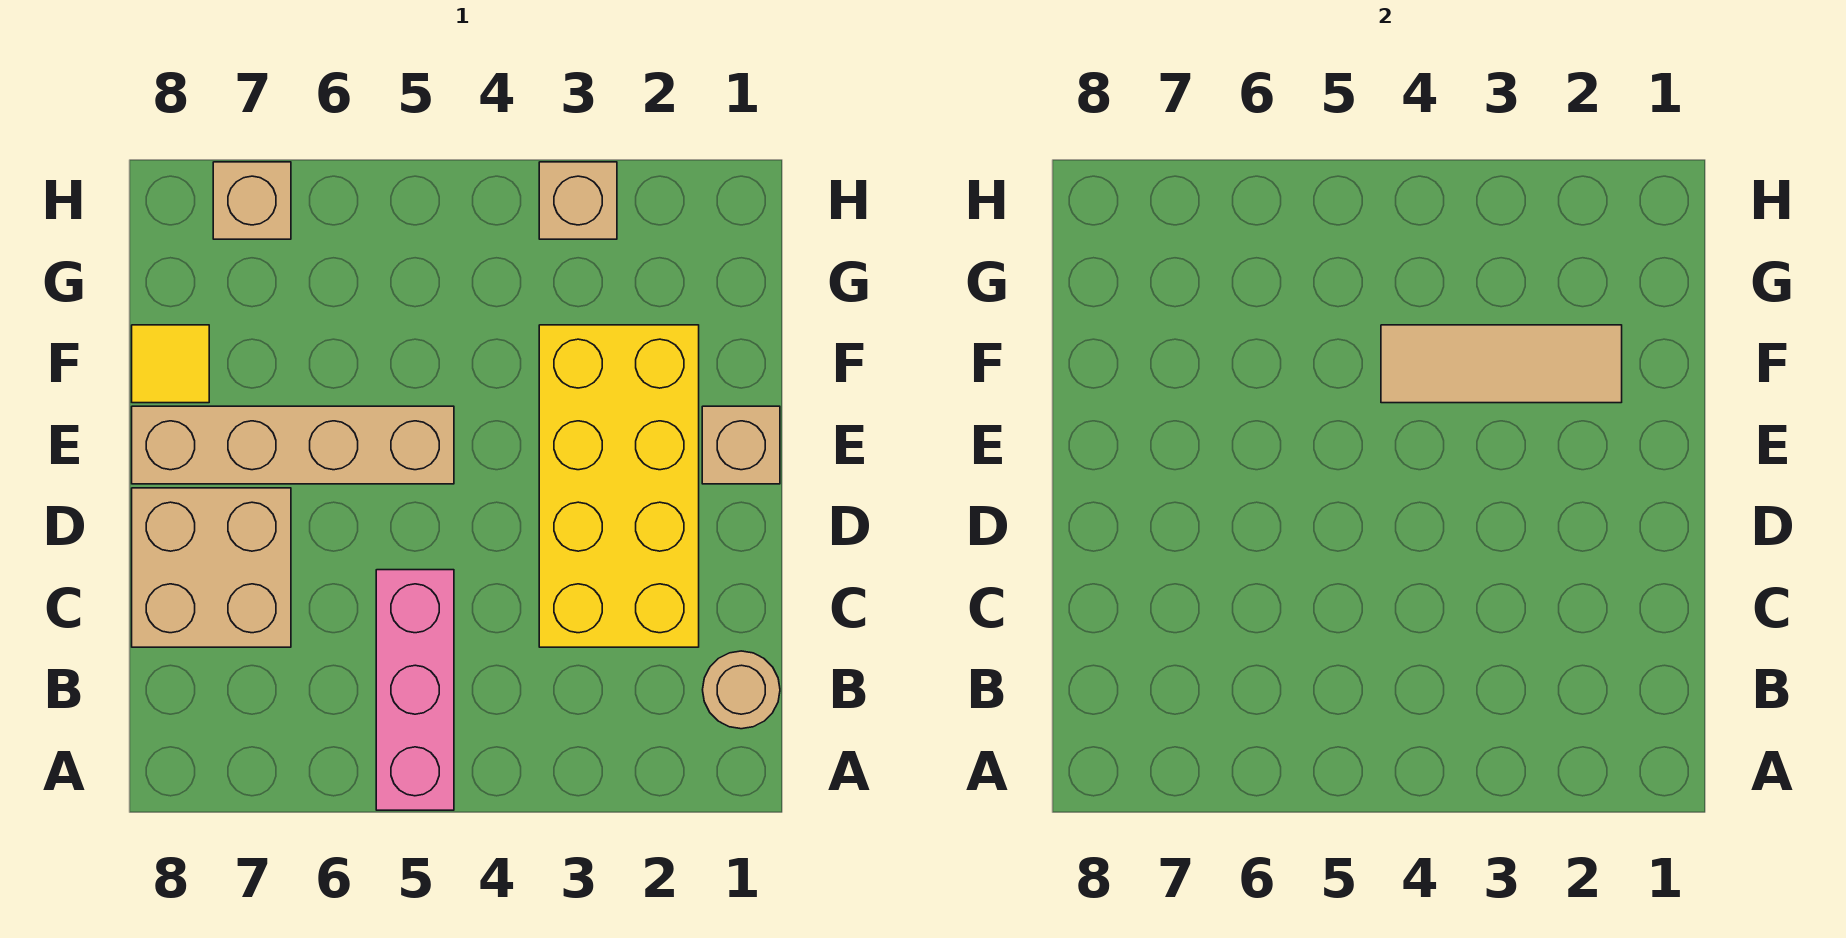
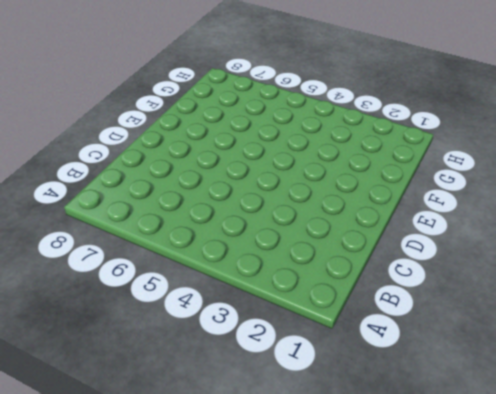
none -> pink 1x3 brick [376,570,454,810]
none -> tan 1x1 round brick [703,651,780,729]

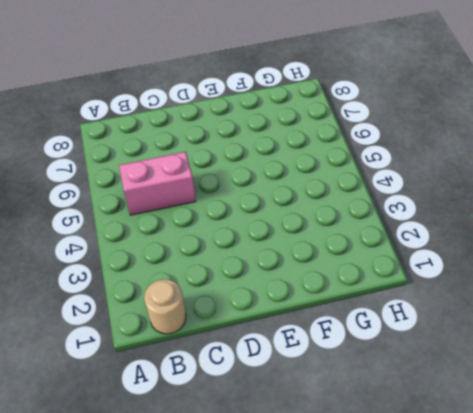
pink 1x2 brick [119,152,196,215] -> pink 1x3 brick [376,570,454,810]
none -> yellow 2x4 brick [539,325,699,647]
none -> tan 2x2 brick [132,488,291,647]

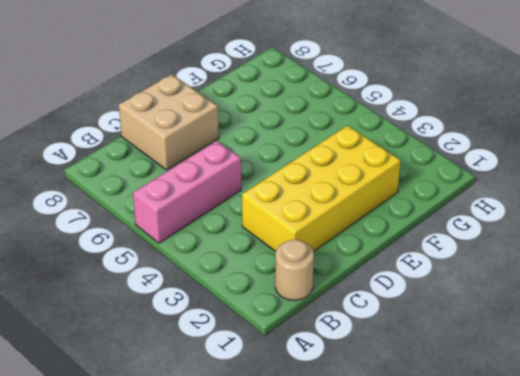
none -> tan 1x1 brick [702,406,780,484]
none -> tan 1x4 brick [132,406,454,484]

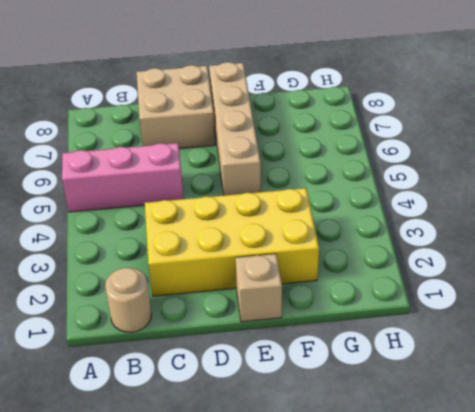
none -> yellow 1x1 tile [132,325,209,403]
none -> tan 1x1 brick [539,162,617,239]

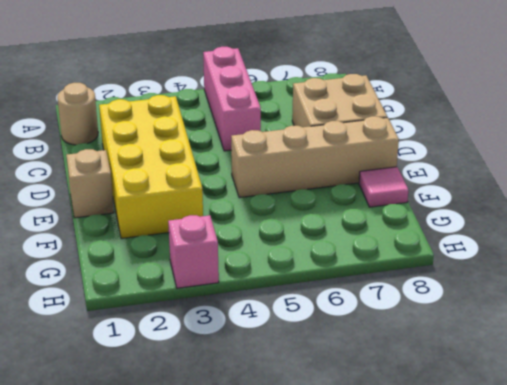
pink 1x1 tile [359,167,408,207] -> yellow 1x1 tile [132,325,209,403]
pink 1x1 brick [168,215,219,288] -> tan 1x1 brick [539,162,617,239]
none -> tan 1x1 brick [213,162,291,239]
none -> tan 1x3 tile [1381,325,1622,403]

